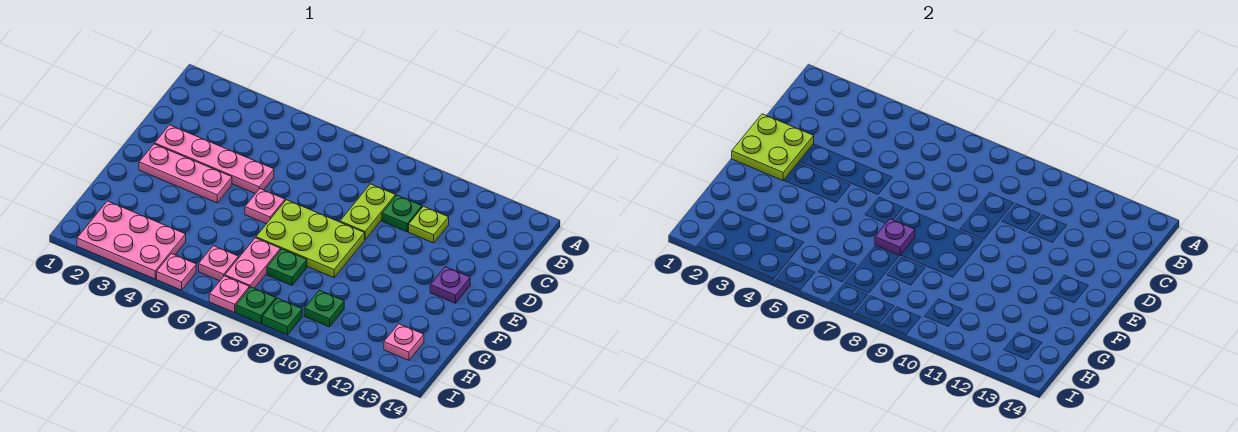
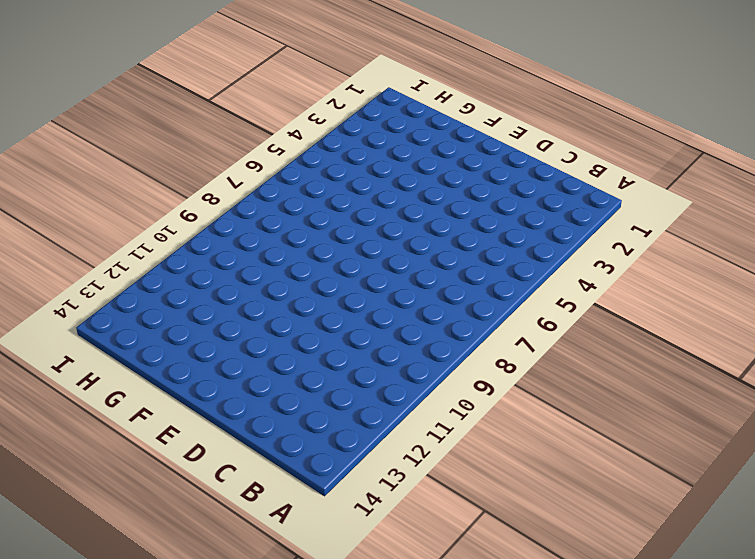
none -> lime 1x2 plate [340,184,396,240]
none -> green 1x1 plate [382,195,422,232]
none -> lime 1x1 plate [409,206,449,243]

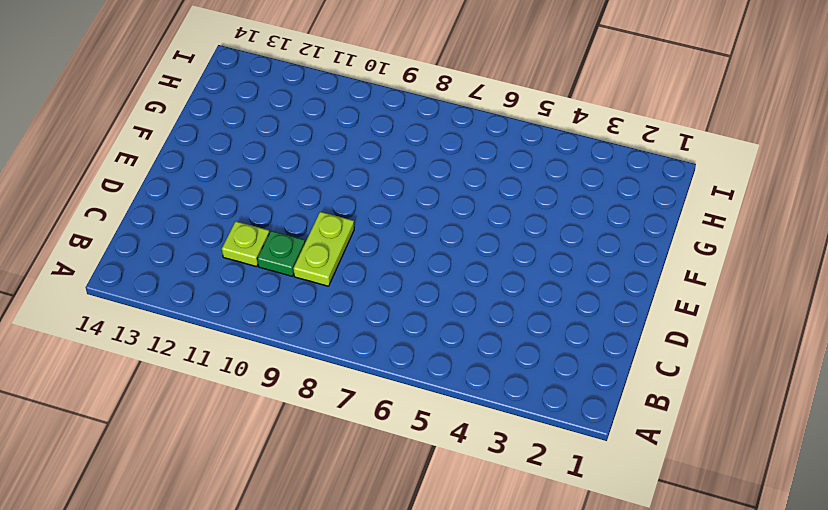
none -> pink 1x4 plate [155,125,274,194]
none -> pink 1x3 plate [139,144,232,203]
none -> pink 1x1 plate [245,189,285,224]

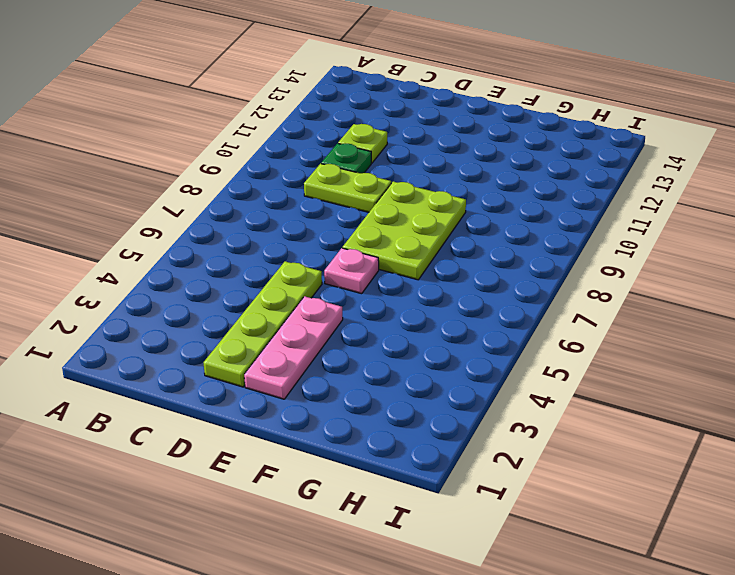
lime 1x4 plate [204,261,322,387] -> pink 1x4 plate [155,125,274,194]
none -> purple 1x1 plate [430,267,470,303]
none -> pink 1x2 plate [225,238,281,288]
none -> green 1x1 plate [267,249,307,286]

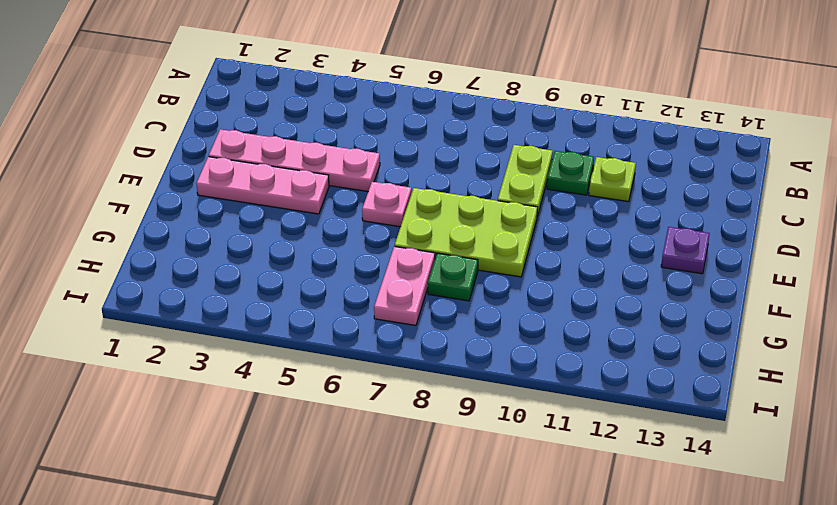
none -> pink 2x3 plate [77,201,186,279]
none -> pink 1x1 plate [199,246,239,281]
none -> green 1x1 plate [304,290,344,327]

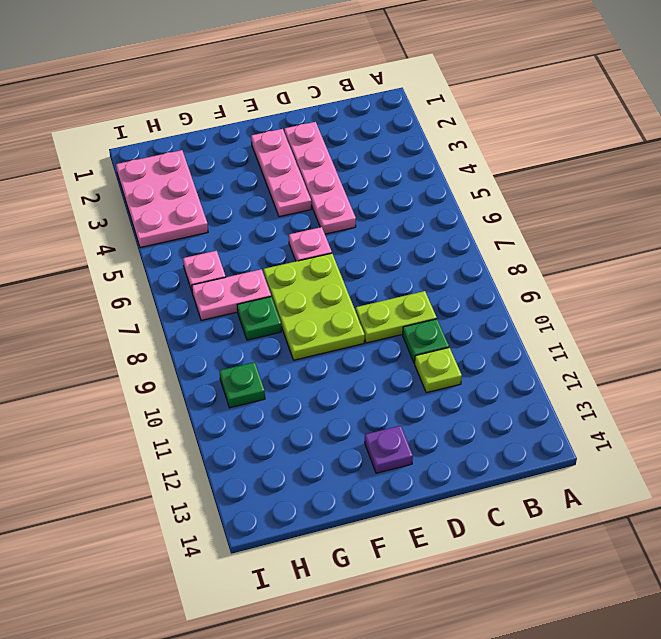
none -> pink 1x1 plate [384,324,424,360]
none -> pink 1x1 plate [157,254,196,290]
none -> pink 1x1 plate [209,276,249,313]

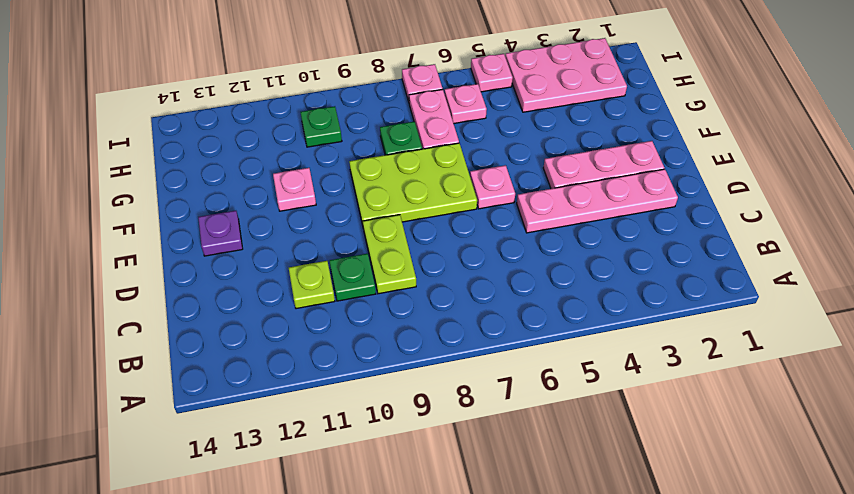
pink 1x1 plate [273,168,316,211] -> pink 1x1 plate moved to [384,324,424,360]
none -> green 1x1 plate [236,287,276,324]
none -> green 1x1 plate [262,298,302,335]
none -> lime 2x2 plate [732,114,814,181]

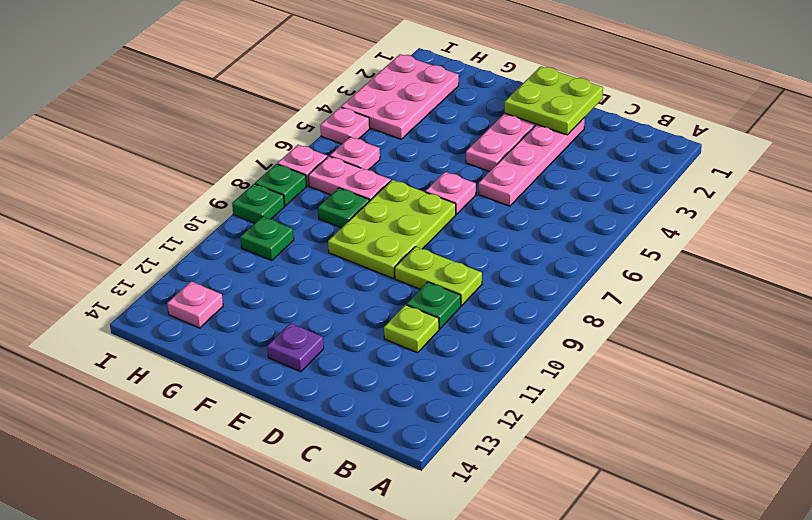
none -> purple 1x1 plate [875,219,915,255]

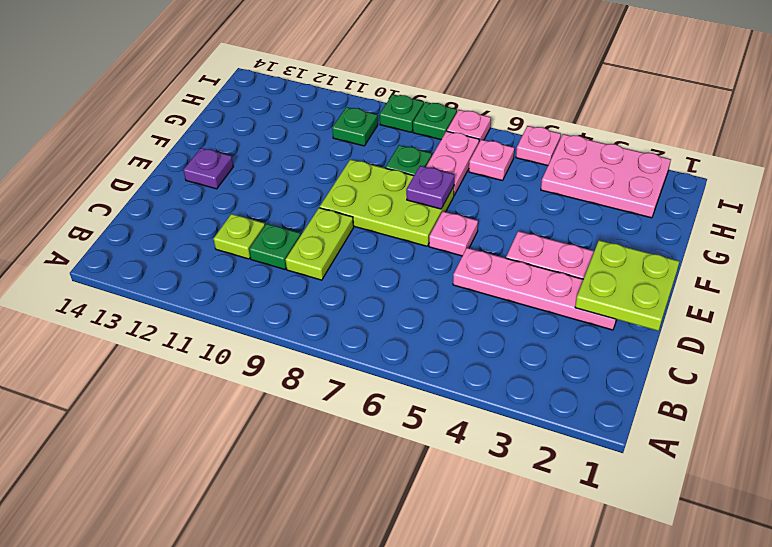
none -> pink 1x1 plate [384,324,424,360]

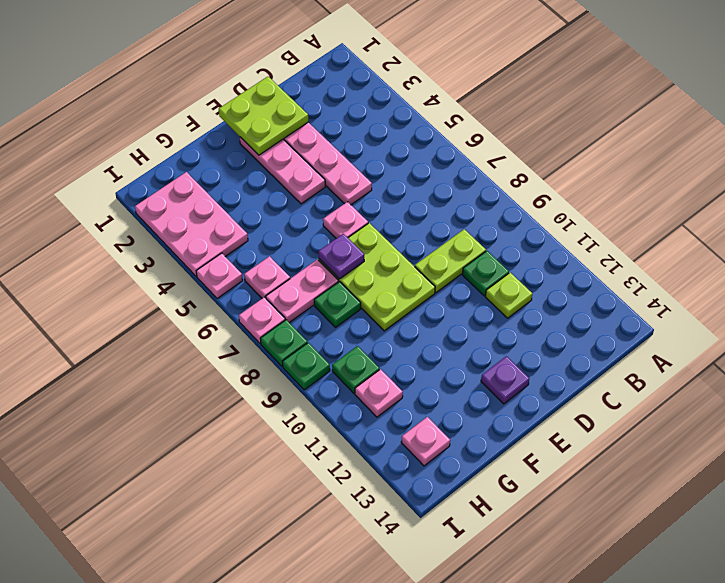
pink 1x1 plate [355,369,403,417] -> none

